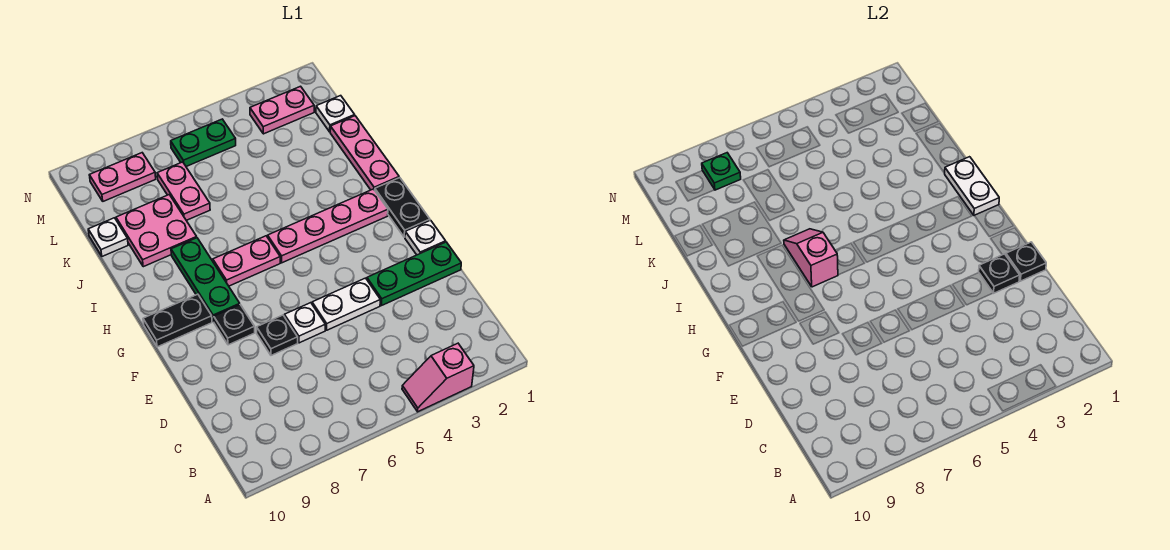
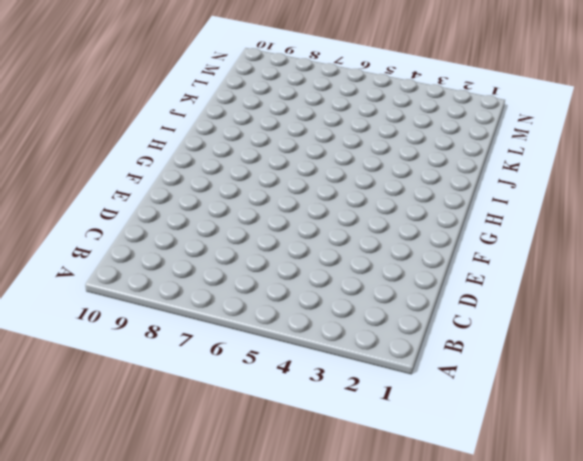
none -> pink 1x2 slope [402,343,474,412]
none -> green 1x3 plate [367,242,461,306]
none -> white 1x2 plate [312,278,380,330]

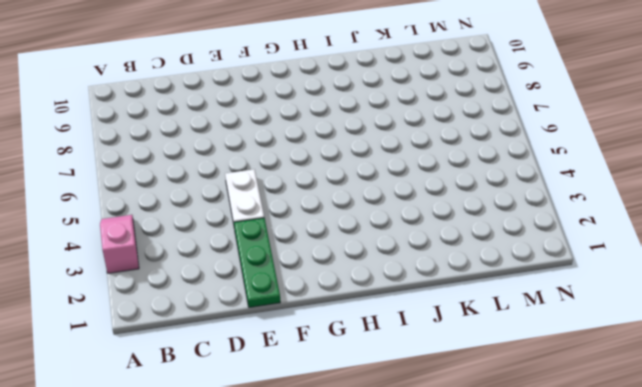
none -> white 1x1 plate [284,303,325,343]
none -> black 1x1 plate [257,315,298,355]
none -> white 1x1 plate [405,220,446,255]

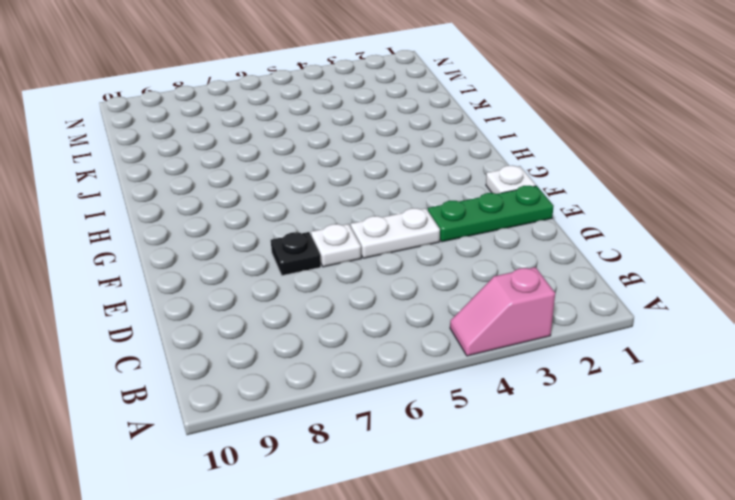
none -> black 1x1 plate [214,305,255,345]
none -> black 1x2 plate [375,178,430,237]
none -> green 1x3 plate [171,238,240,322]

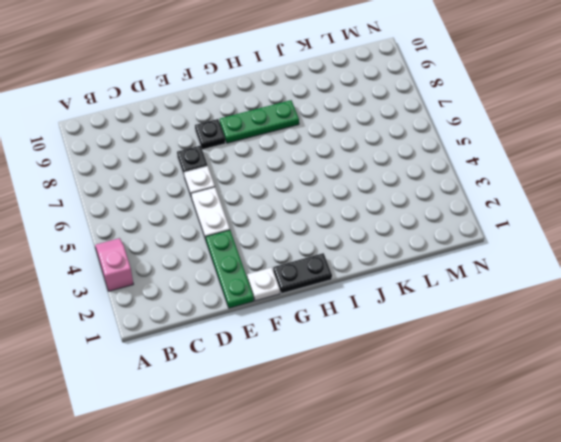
none -> black 1x2 plate [143,294,212,347]
none -> pink 1x4 plate [268,189,388,263]
none -> pink 1x2 plate [213,236,280,286]

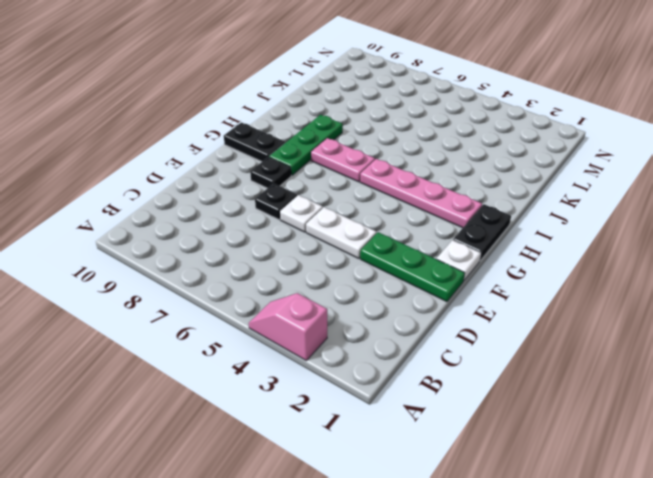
none -> pink 1x3 plate [330,116,399,190]
none -> pink 2x2 plate [116,195,197,267]
none -> pink 1x2 plate [157,162,210,220]

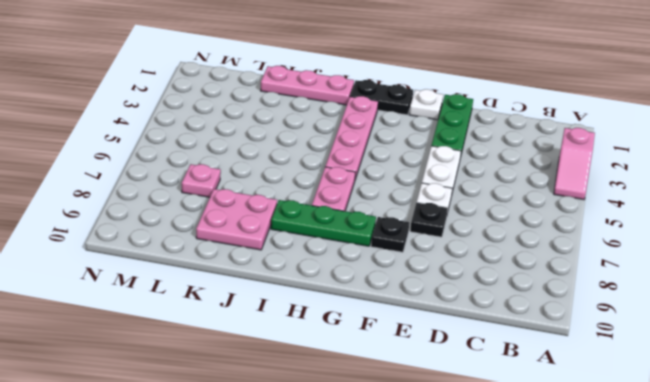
pink 1x1 plate [182,164,221,197] -> pink 1x2 plate [157,162,210,220]
none -> black 1x2 plate [143,294,212,347]
none -> white 1x1 plate [88,218,128,256]
none -> white 1x1 plate [316,96,355,132]

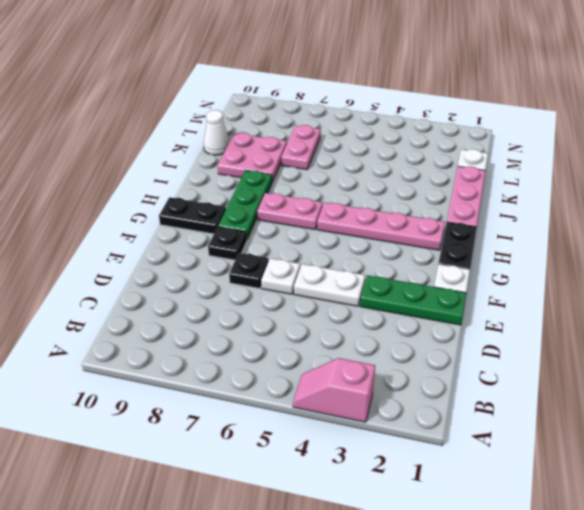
white 1x1 cone [203,110,230,155] -> white 1x1 plate [88,218,128,256]
none -> pink 1x2 plate [250,86,314,134]
none -> green 1x2 plate [171,119,236,166]
none -> pink 1x2 plate [89,153,156,201]

